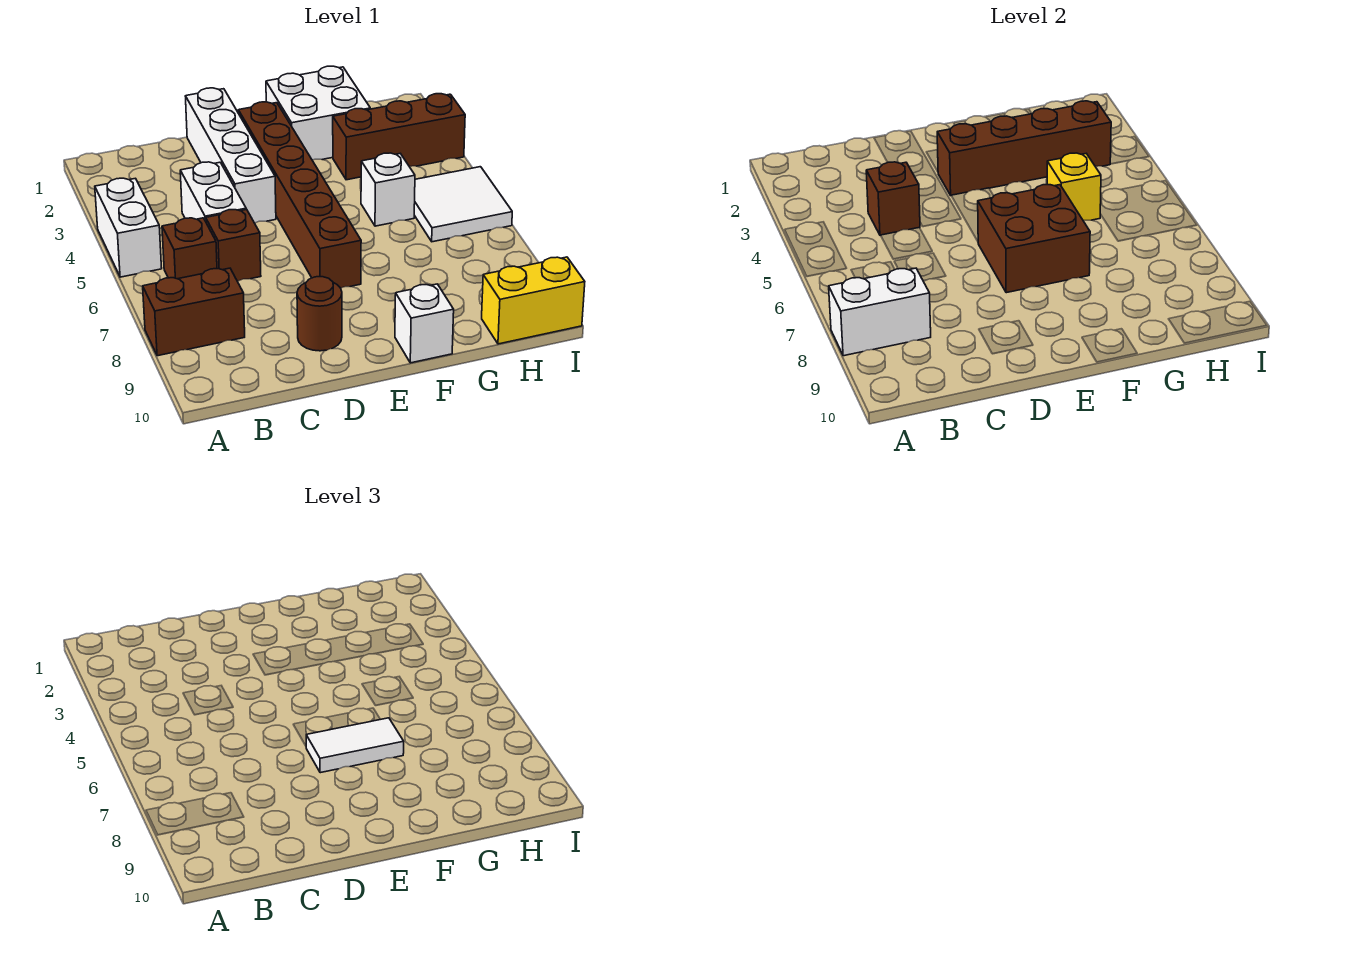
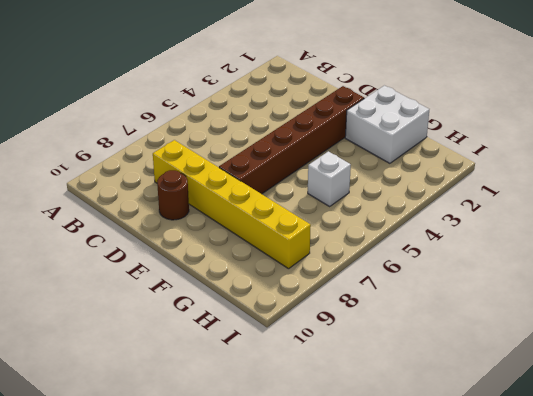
yellow 1x6 brick [153,140,311,269] -> none
none -> white 1x2 brick [95,178,162,277]
none -> brown 1x2 brick [143,268,245,356]
none -> brown 1x1 brick [162,218,217,279]

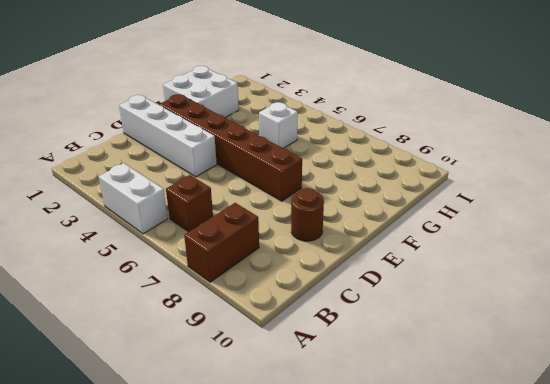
none -> white 1x2 brick [180,162,246,221]
none -> brown 1x1 brick [206,209,261,281]
none -> white 1x1 brick [395,284,454,363]

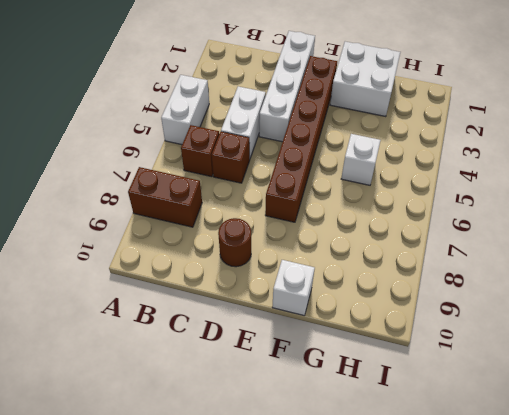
none -> brown 1x3 brick [333,94,465,180]
none -> white 2x2 tile [414,167,512,242]
none -> yellow 1x2 brick [482,257,585,344]

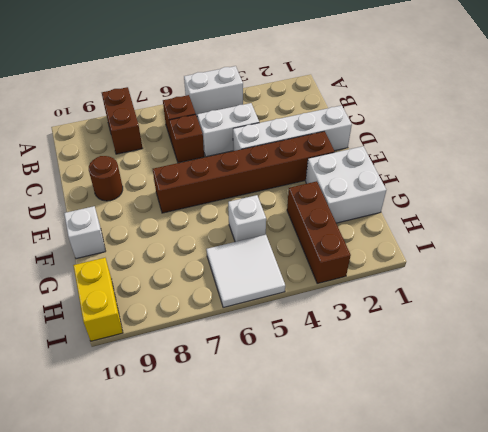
none -> white 1x2 brick [829,268,931,356]
none -> brown 1x1 brick [866,162,920,235]
none -> brown 1x4 brick [937,101,1111,195]

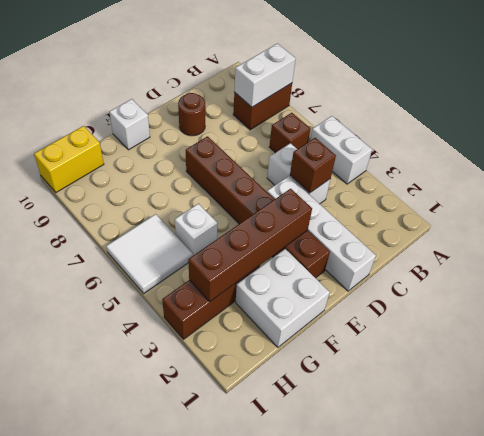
none -> brown 1x1 brick [206,209,261,281]
none -> brown 2x2 brick [978,185,1090,293]
none -> yellow 1x1 brick [1047,153,1101,221]

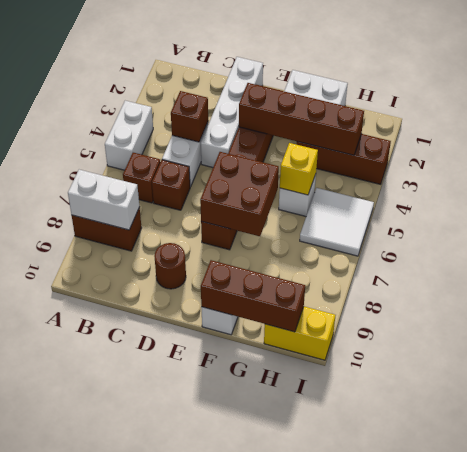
brown 1x3 brick [201,260,305,332] -> none
none -> white 1x2 tile [306,718,404,773]

